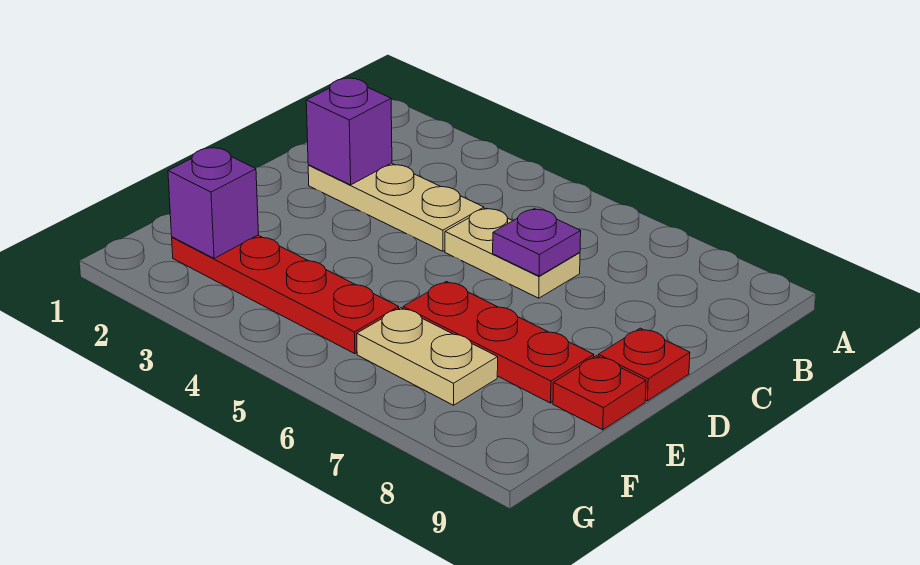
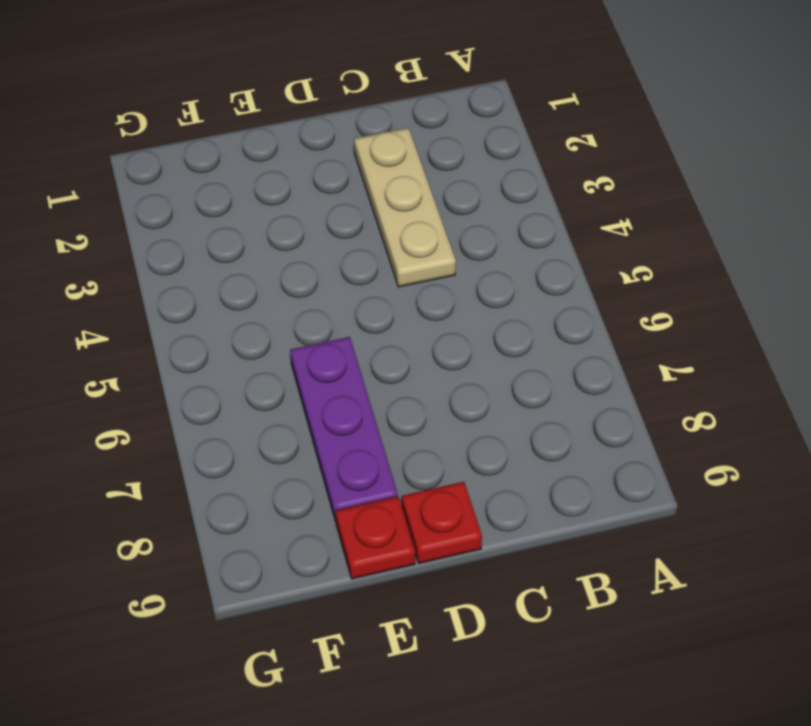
purple 1x3 plate [290,337,398,521] -> red 1x3 plate [403,282,594,403]
none -> tan 1x2 plate [445,208,580,298]
none -> red 1x4 plate [172,235,399,354]

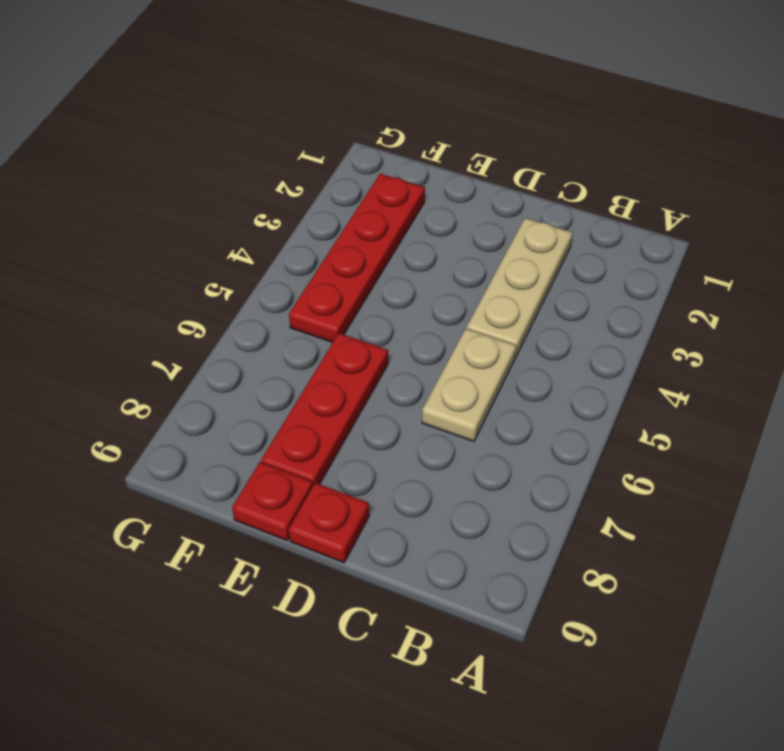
none -> tan 1x2 plate [357,308,498,405]
none -> purple 1x1 brick [306,78,392,185]

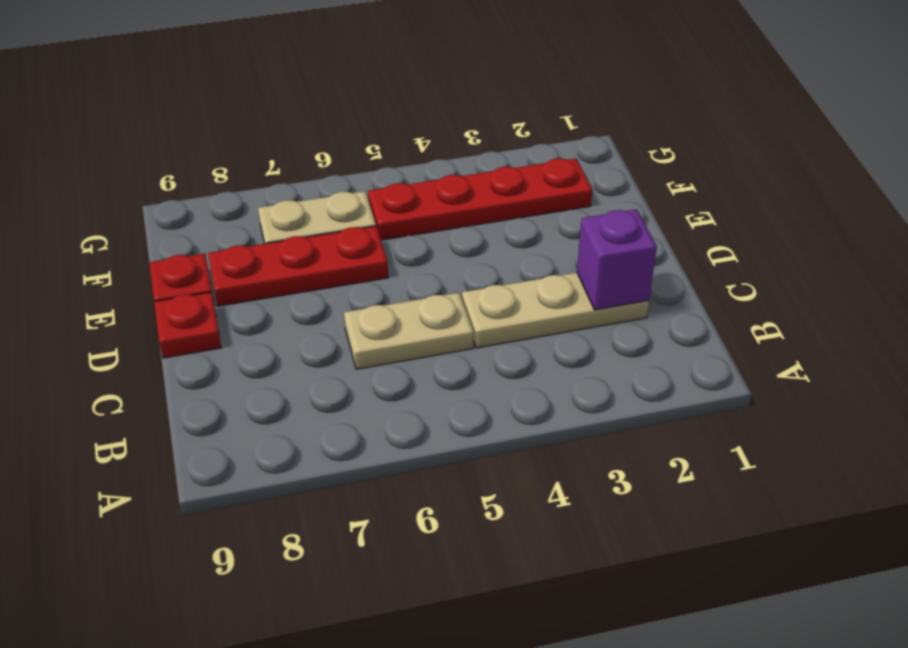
none -> purple 1x1 plate [493,209,581,276]
none -> purple 1x1 brick [168,148,259,259]

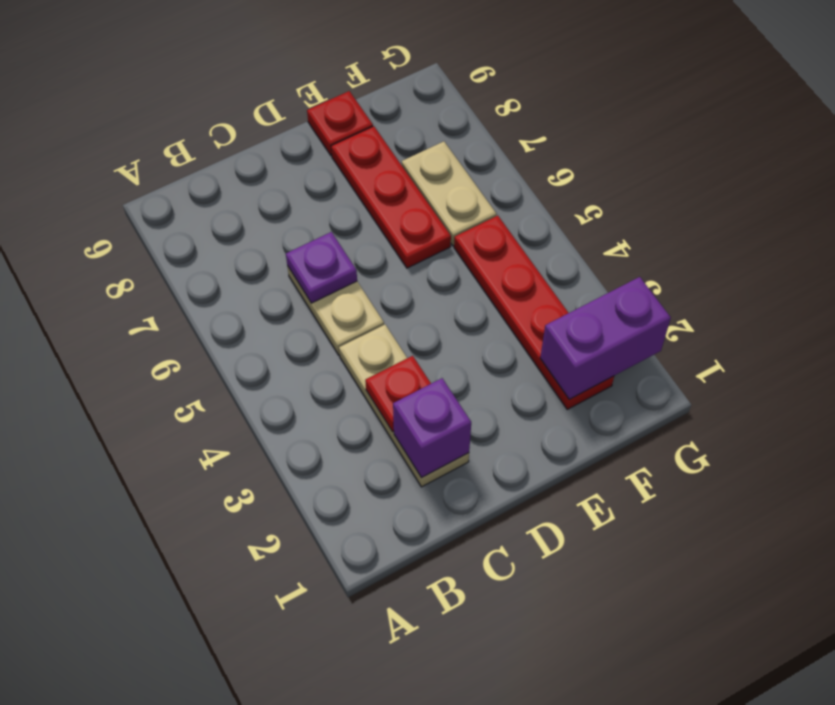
red 1x1 plate [365,356,431,432] -> red 1x1 plate moved to [598,328,690,401]
purple 1x2 brick [540,277,671,399] -> purple 1x1 brick [168,148,259,259]

